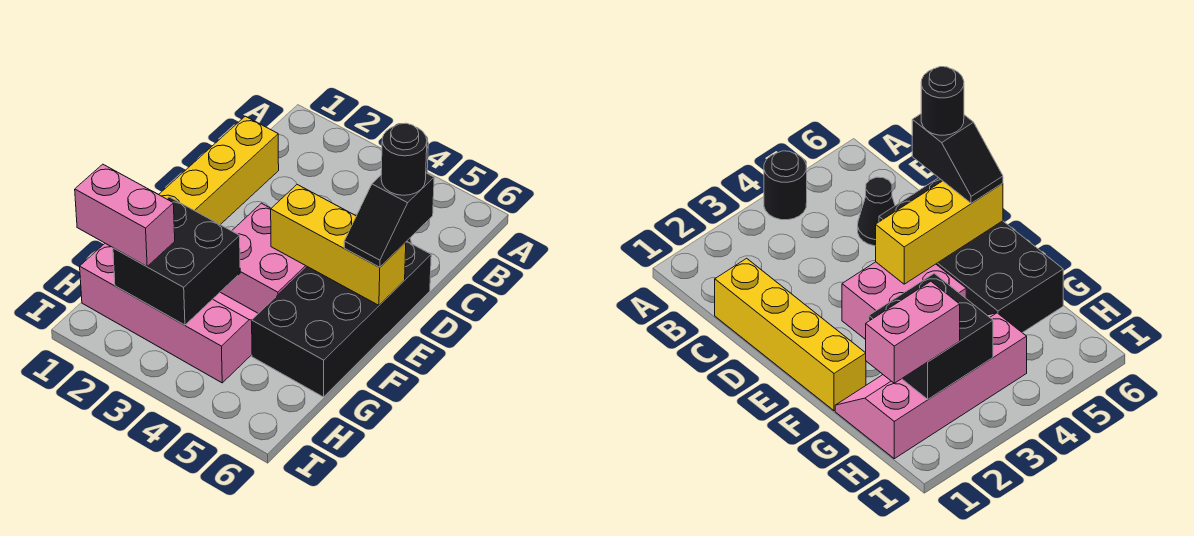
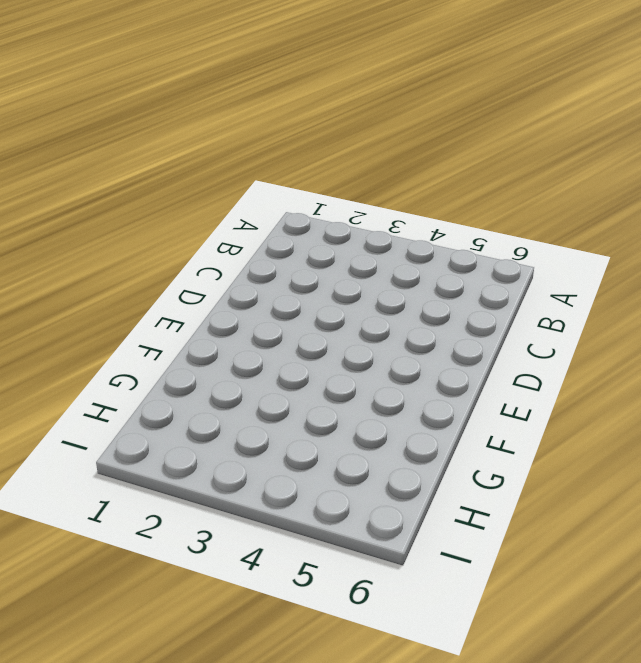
none -> black 1x1 round brick [764,151,807,220]
none -> yellow 1x4 brick [159,116,279,225]

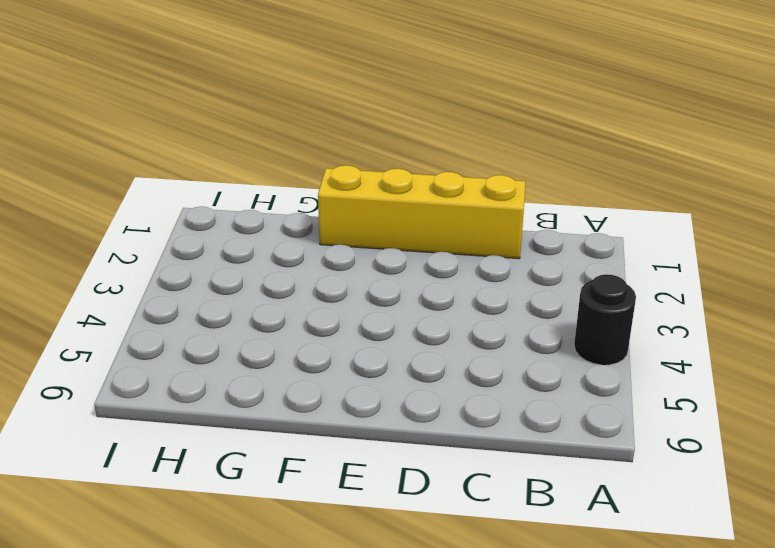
none -> black 1x1 cone [858,177,895,246]
none -> black 2x4 brick [252,241,431,397]

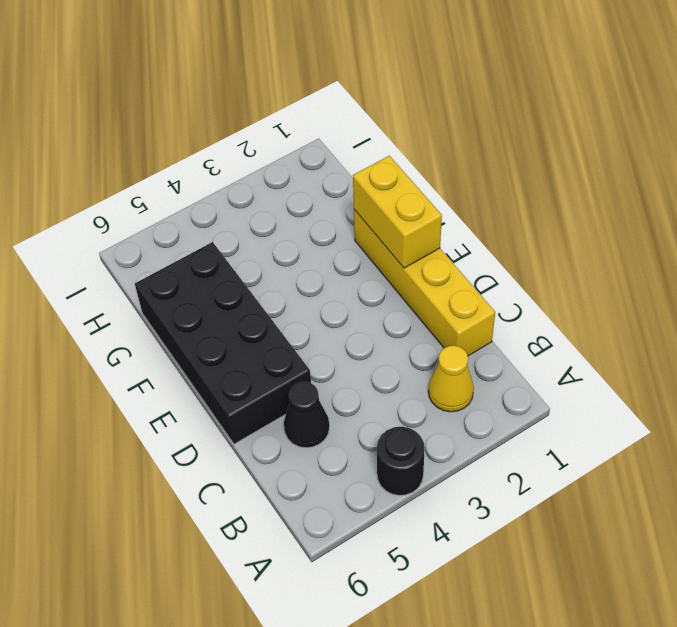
yellow 1x1 cone [428,346,474,412] -> none
yellow 1x2 brick [353,156,442,268] -> none
none -> pink 2x2 brick [221,203,307,313]
none -> pink 2x4 slope [80,243,258,383]

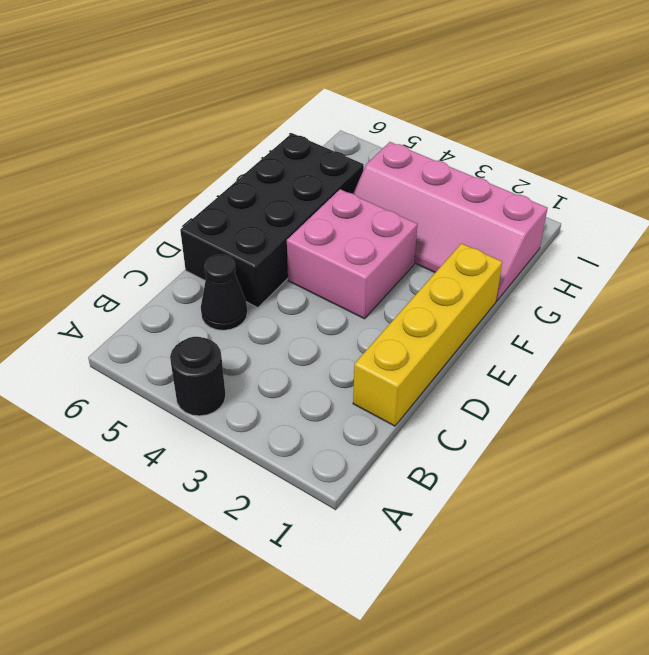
none -> yellow 1x3 brick [271,185,406,305]
none -> black 2x2 brick [113,197,240,325]

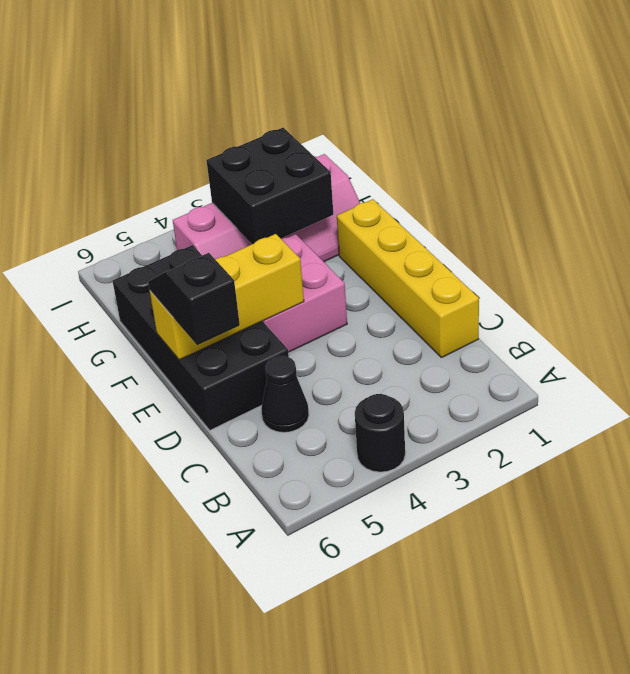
none -> pink 1x2 brick [75,164,175,266]
none -> black 1x1 round brick [381,123,427,195]

